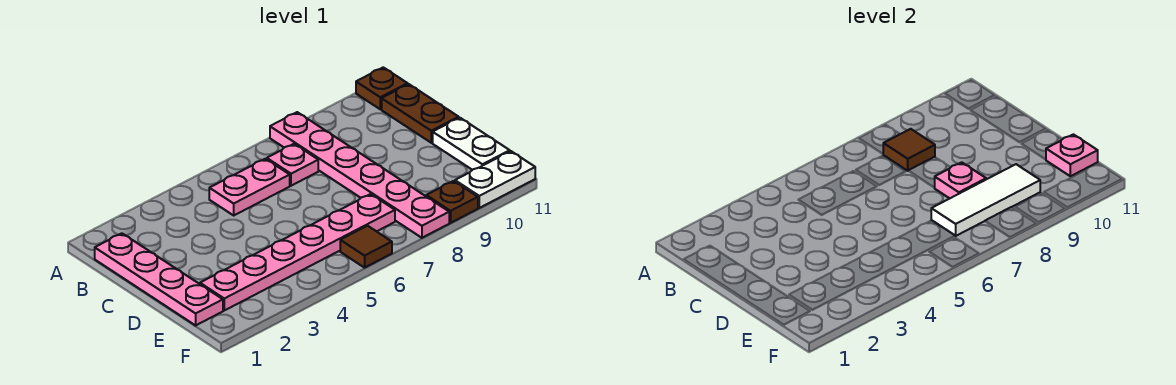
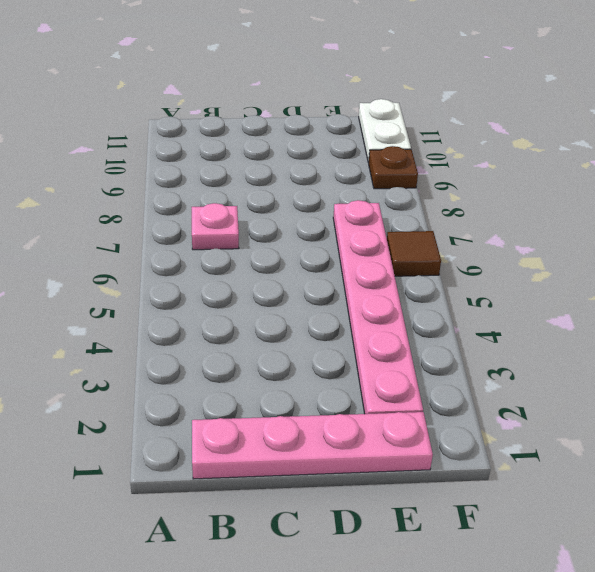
none -> pink 1x6 plate [270,112,449,238]
none -> brown 1x1 plate [356,67,408,109]
none -> pink 1x2 plate [209,159,290,215]

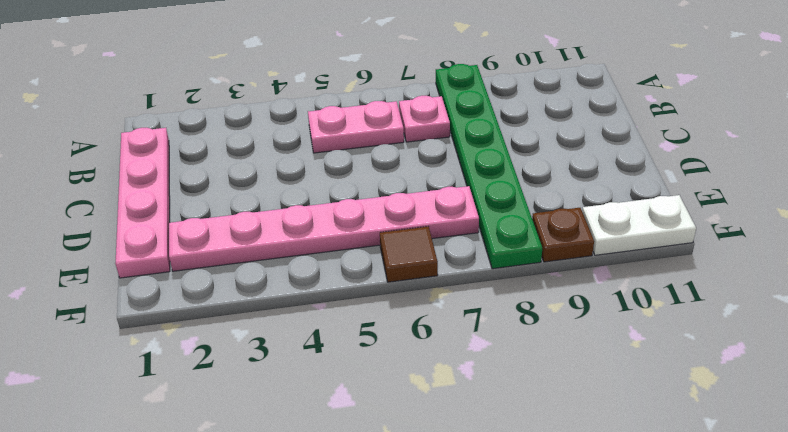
green 1x6 plate [436,64,542,269] -> pink 1x6 plate [270,112,449,238]
none -> brown 1x1 plate [356,67,408,109]
none -> brown 1x2 plate [382,84,459,143]
none -> white 1x2 plate [433,118,510,170]

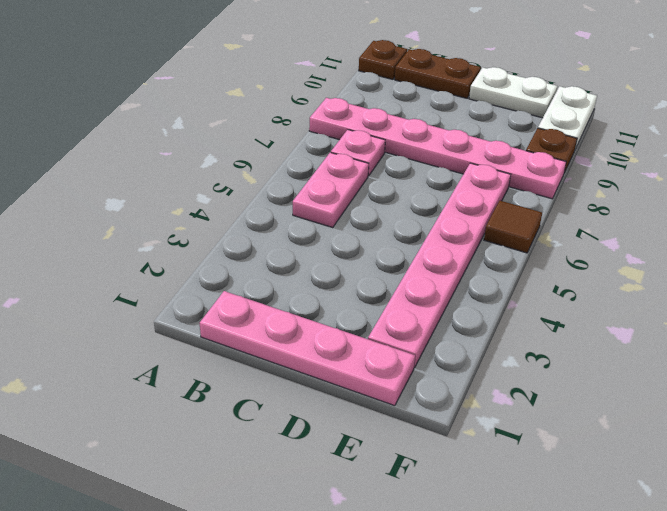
none -> brown 1x1 tile [883,129,935,171]
none -> pink 1x1 plate [935,162,986,198]
none -> white 1x3 tile [931,164,1040,236]

